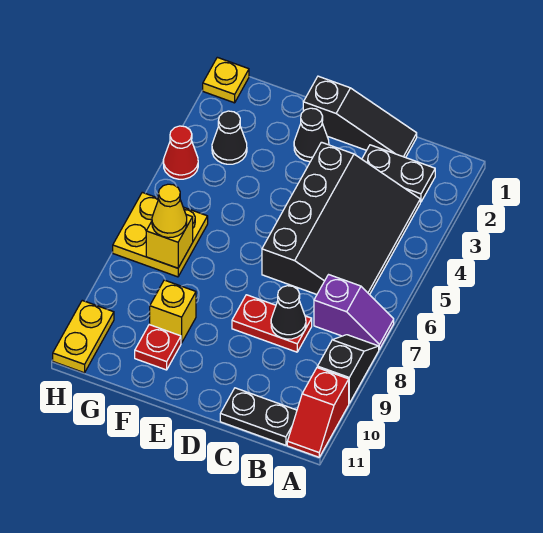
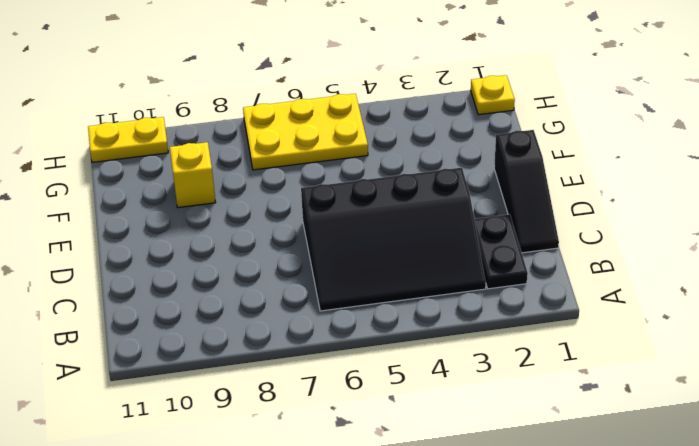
yellow 2x3 plate [243,94,368,170] -> yellow 2x2 plate [113,192,208,277]
none -> purple 1x2 slope [314,275,394,349]
none -> black 1x2 slope [318,335,379,403]
none -> red 1x2 slope [287,368,349,457]

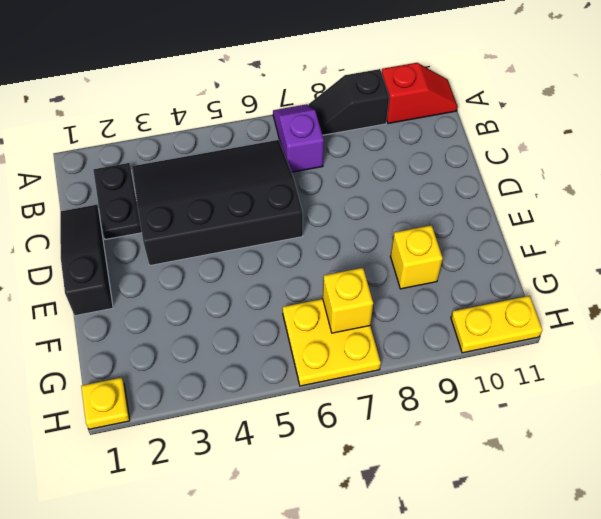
none -> black 1x2 plate [220,388,297,445]
none -> red 1x2 plate [232,295,312,352]
none -> black 1x1 cone [294,108,329,162]

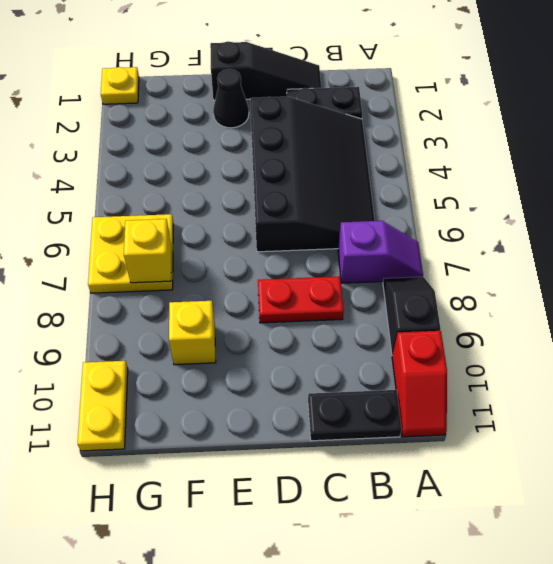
none -> red 1x1 plate [135,324,181,370]
none -> black 1x1 cone [212,111,247,164]
none -> red 1x1 cone [163,126,198,179]

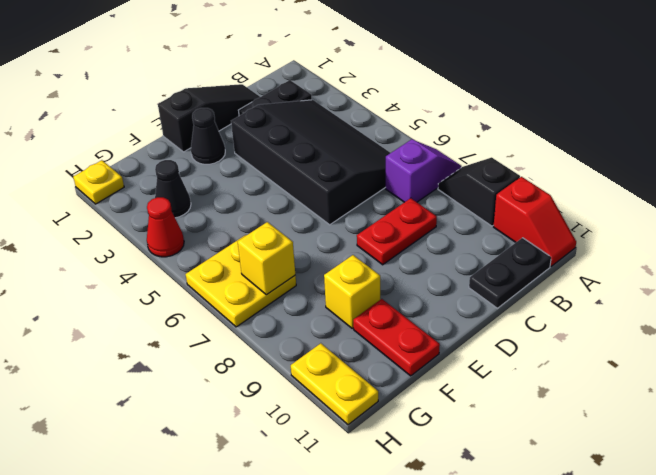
red 1x2 plate [353,299,440,376] -> red 1x1 plate [135,324,181,370]
none -> black 1x1 cone [271,286,306,339]
none -> yellow 1x1 cone [152,184,187,238]

